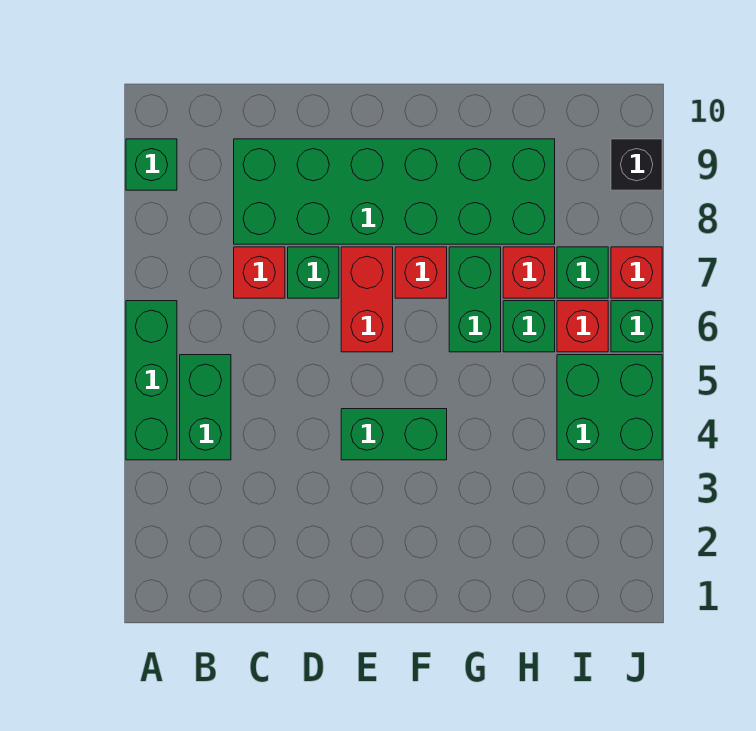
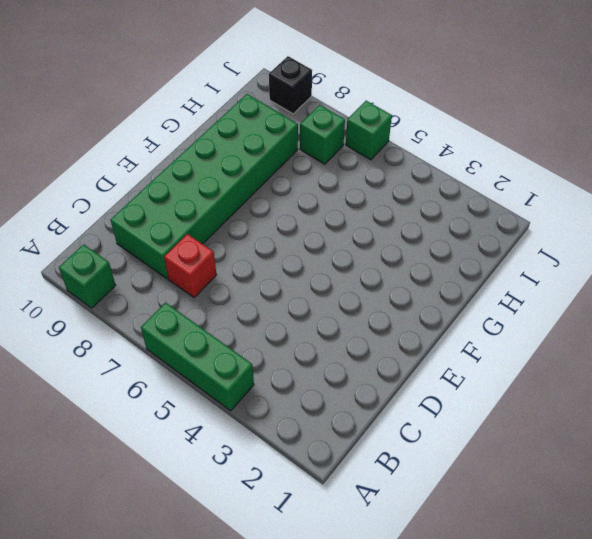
none -> green 1x2 brick [180,355,231,460]
none -> green 1x1 brick [288,247,339,298]
none -> green 1x2 brick [341,409,447,460]

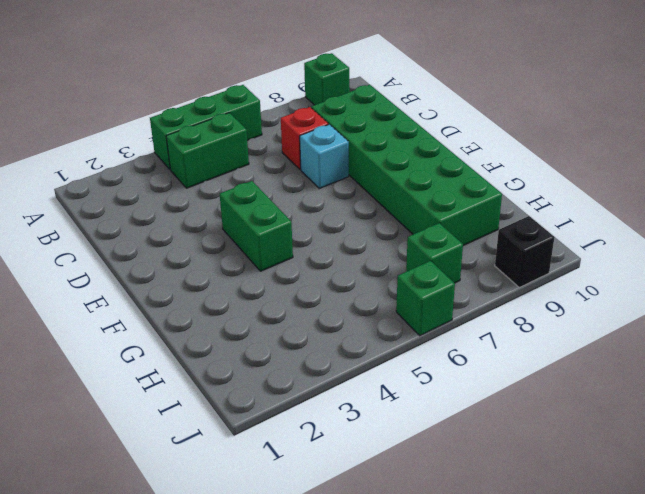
cyan 1x1 brick [300,124,349,188] -> green 1x1 brick [288,247,339,298]
none -> red 1x2 brick [341,247,393,352]
none -> red 1x1 brick [395,247,447,298]
none -> green 1x2 brick [449,247,501,352]

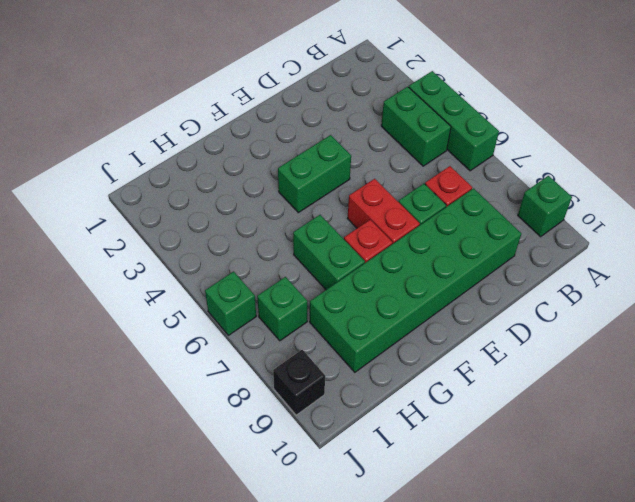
none -> green 1x1 brick [503,301,555,352]
none -> red 1x1 brick [503,247,555,298]
none -> green 2x2 brick [557,355,662,460]

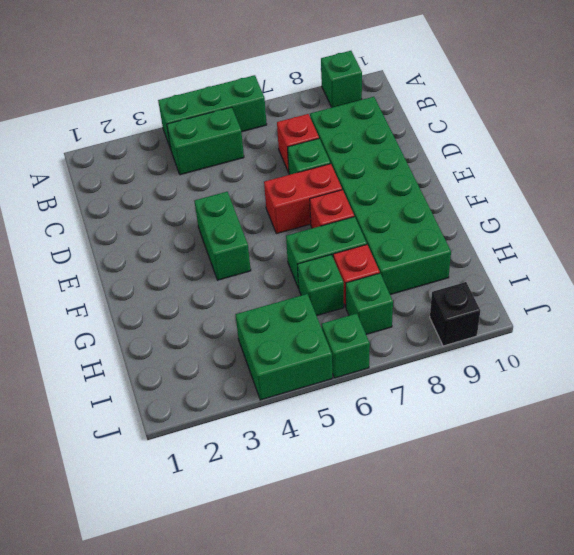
none -> red 1x1 brick [557,301,608,352]
none -> red 1x1 brick [611,247,662,298]

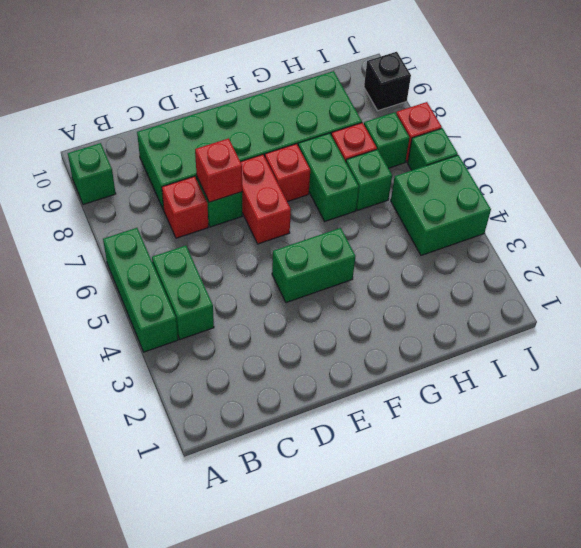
red 1x1 brick [195,138,242,202] -> red 1x1 brick moved to [557,301,608,352]

